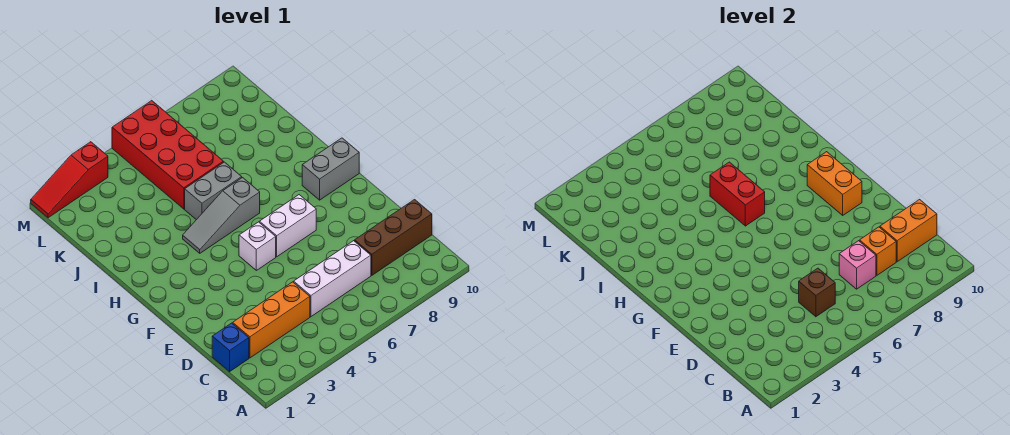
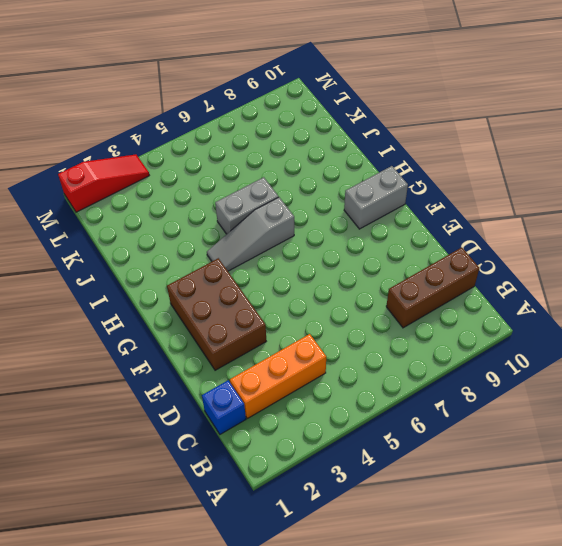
brown 2x3 brick [167,258,266,370] -> none
red 1x3 slope [58,154,149,212] -> red 1x3 slope turned to [31,142,108,218]
none -> white 1x3 brick [294,241,371,317]
none -> white 1x1 brick [239,222,276,270]
none -> white 1x2 brick [259,195,316,257]

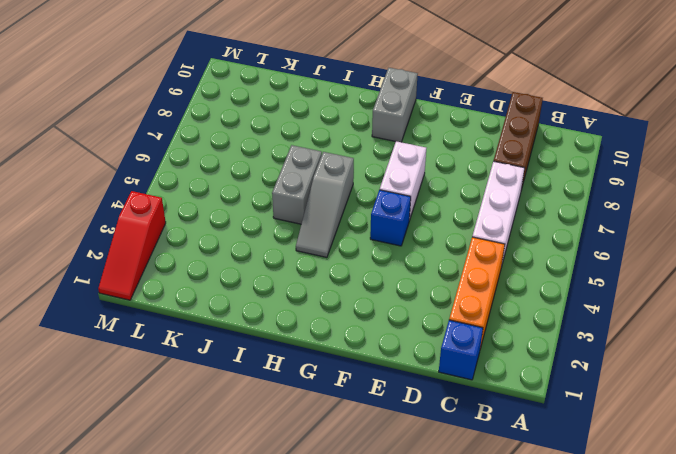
blue 1x1 brick [370,190,411,246] -> white 1x1 brick [239,222,276,270]
none -> red 2x4 brick [112,101,224,209]
none -> brown 1x1 brick [799,268,835,317]
none -> pink 1x1 brick [839,241,876,289]

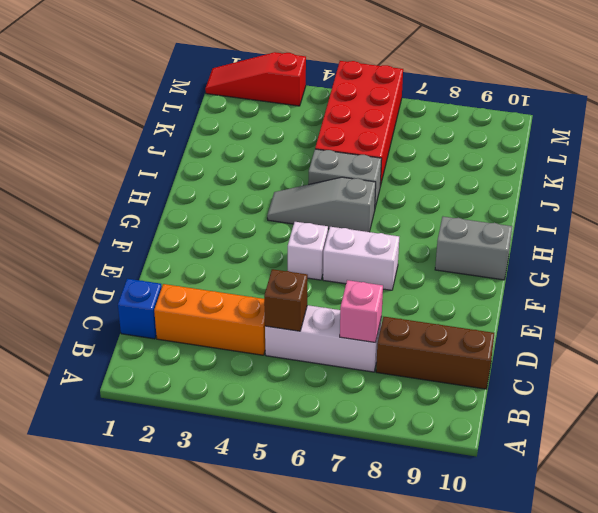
none -> orange 1x1 brick [860,227,896,275]
none -> orange 1x2 brick [880,200,937,262]
none -> orange 1x2 brick [807,152,862,215]

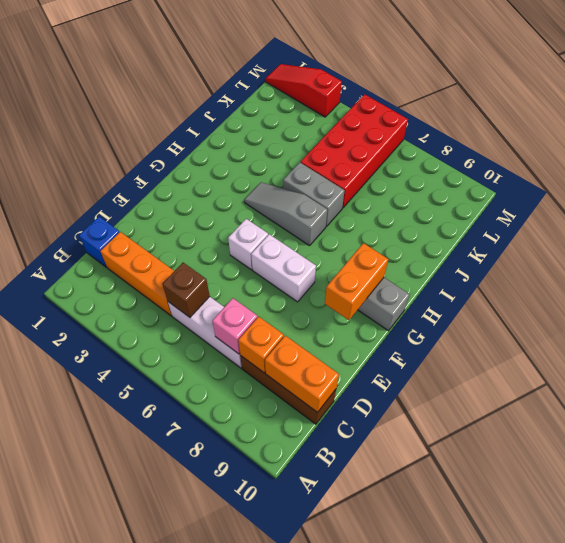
none -> red 1x2 brick [710,162,765,226]

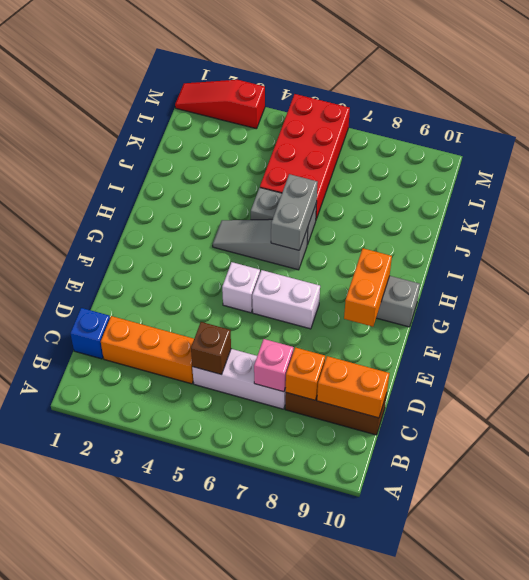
grey 1x2 brick [271,174,318,250] -> red 1x2 brick [710,162,765,226]

